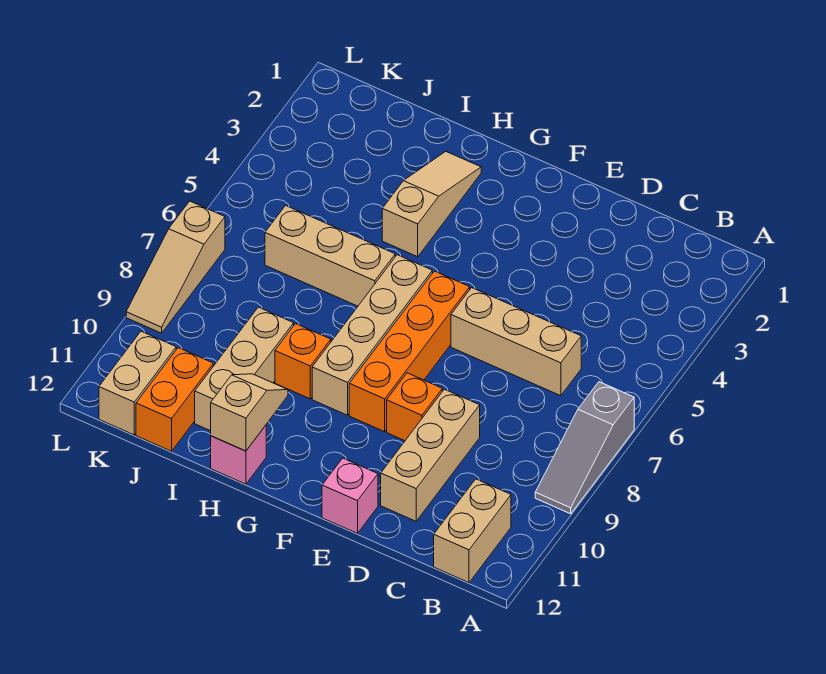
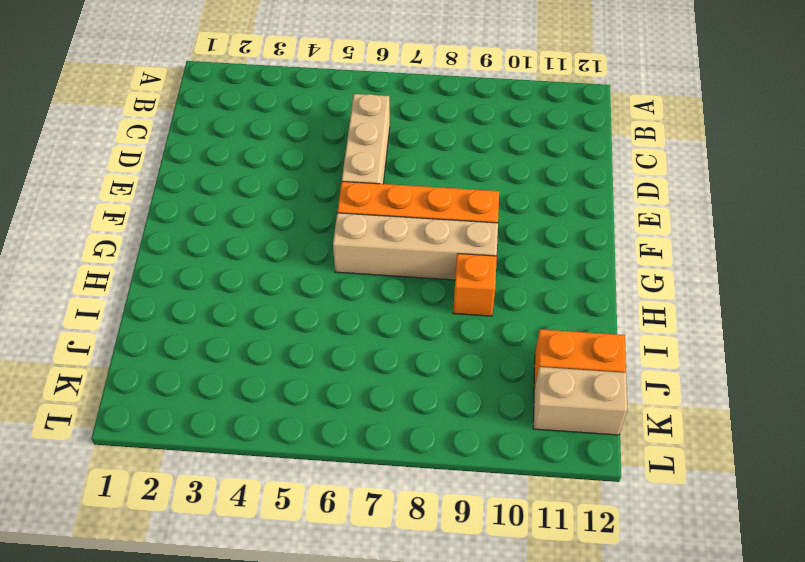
none -> grey 1x3 slope [535,382,634,514]
none -> tan 1x2 brick [434,479,511,583]
none -> tan 1x3 brick [381,389,480,521]

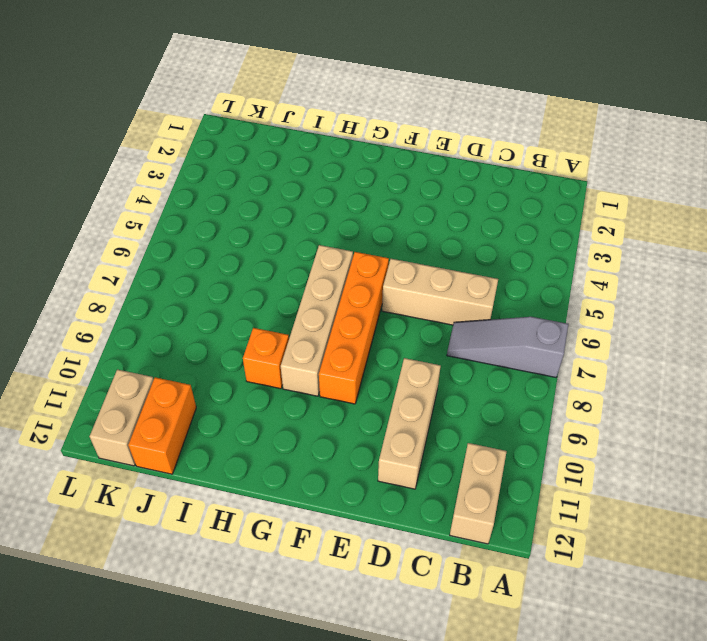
grey 1x3 slope [447,317,568,377] -> grey 1x3 slope turned to [535,382,634,514]
none -> orange 1x1 brick [387,373,442,441]
none -> pink 1x1 brick [322,458,378,533]
none -> tan 1x3 slope [382,152,481,257]

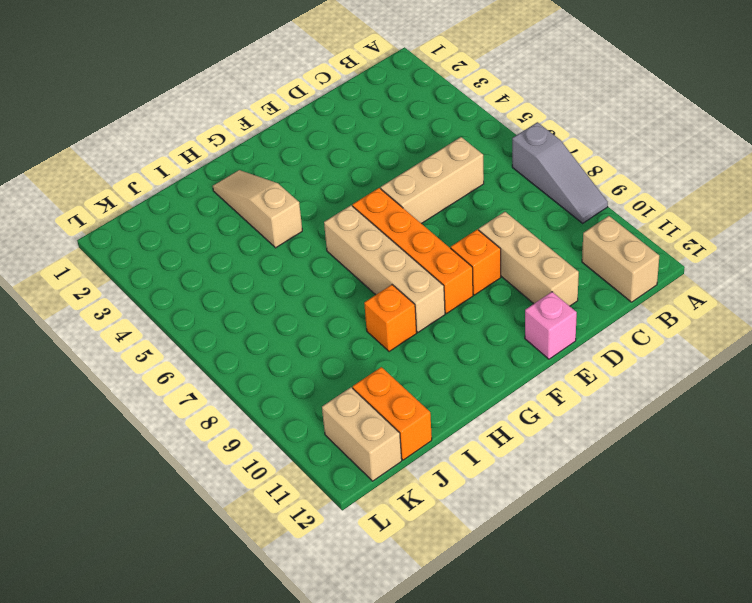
none -> tan 1x3 brick [265,206,395,306]
none -> pink 1x1 brick [211,425,266,484]
none -> tan 1x3 brick [195,307,294,431]

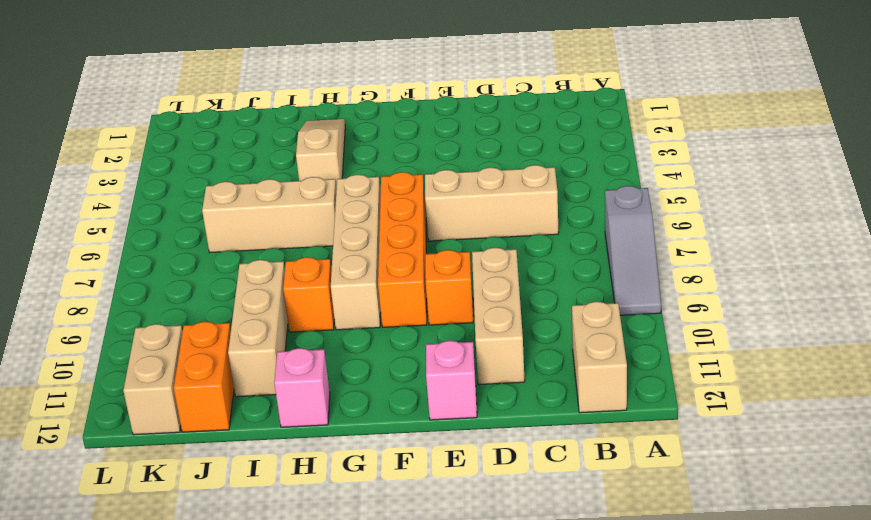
none -> tan 1x3 slope [126,201,225,333]
none -> tan 1x2 slope [211,374,288,451]

